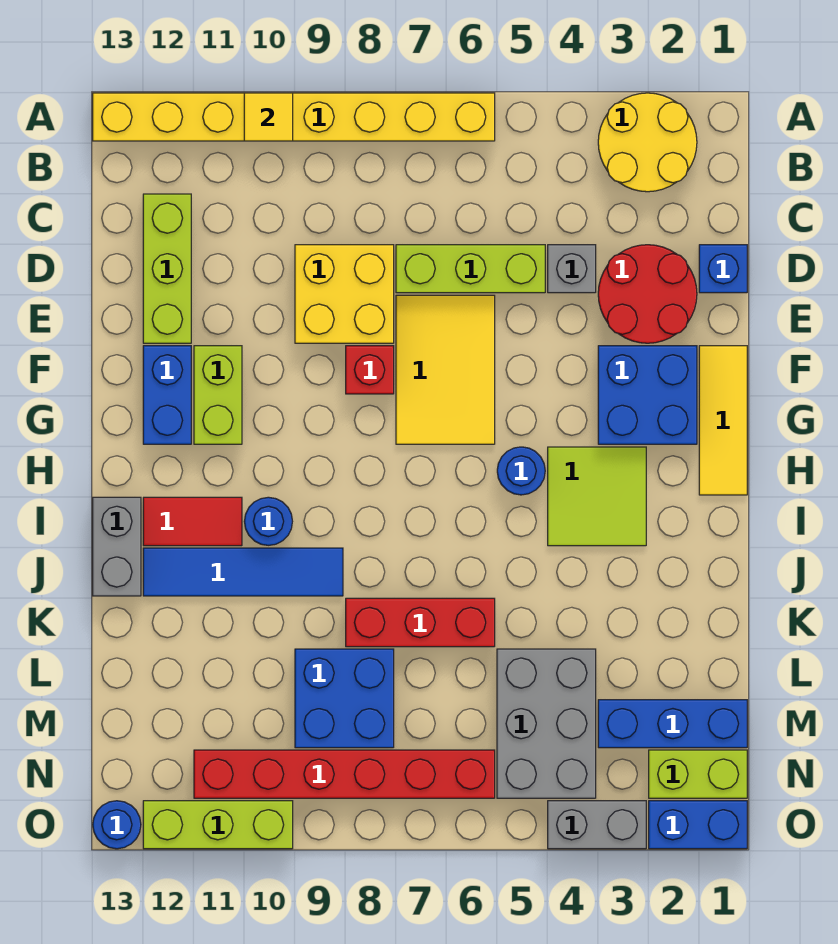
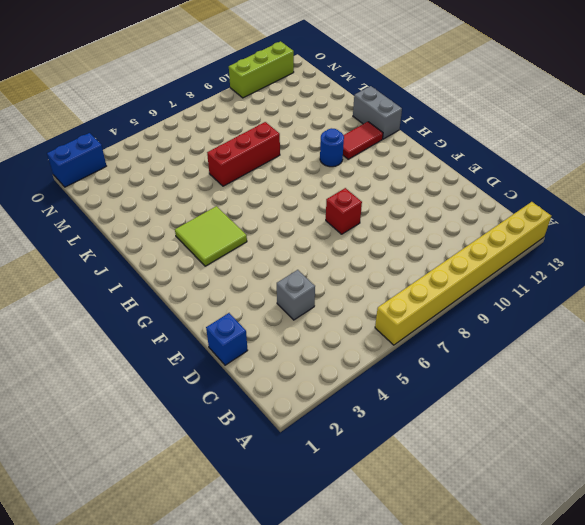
none -> yellow 2x2 round brick [598,93,697,192]
none -> lime 1x3 brick [143,194,191,343]
none -> red 2x2 round brick [598,245,697,343]
none -> lime 1x3 brick [396,245,545,293]

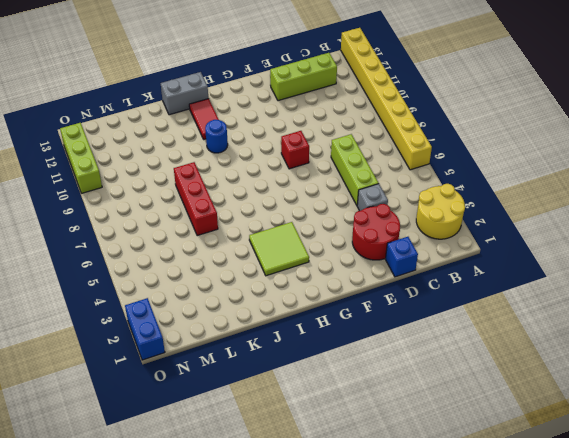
none -> yellow 2x2 brick [295,245,394,343]
none -> yellow 2x3 tile [396,295,495,444]
none -> yellow 1x3 tile [699,346,747,495]
none -> blue 2x2 brick [598,346,697,444]

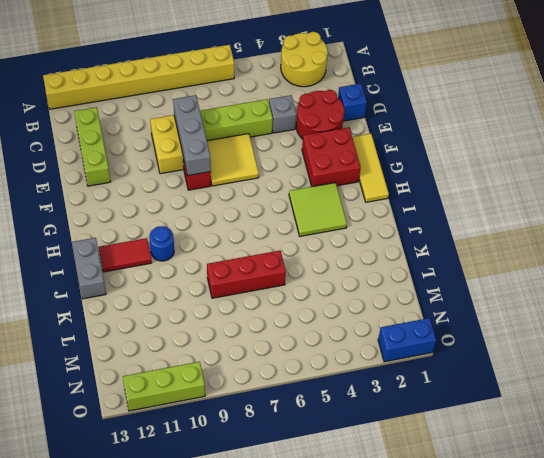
grey 1x3 brick [173,95,211,176] -> none
yellow 2x2 tile [207,134,259,186] -> yellow 2x3 tile [396,295,495,444]
red 2x2 brick [302,127,361,187] -> blue 2x2 brick [598,346,697,444]
none -> lime 1x2 brick [194,346,242,444]
none -> blue 1x2 brick [143,346,191,444]
none -> blue 1x1 round brick [497,447,545,495]
none -> blue 1x4 tile [143,548,343,596]

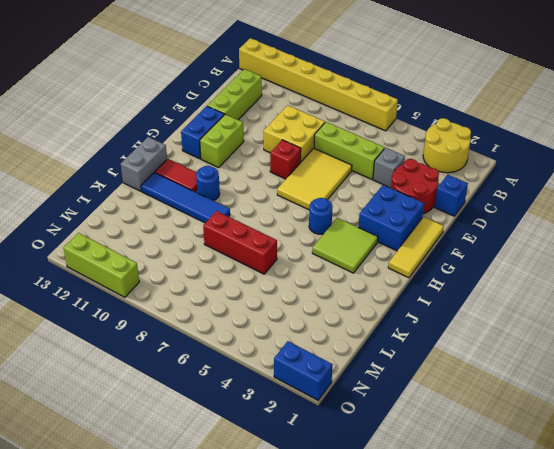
none -> grey 2x3 brick [497,649,596,798]
none -> blue 2x2 brick [295,649,394,748]
none -> blue 1x3 brick [598,700,747,748]
none -> lime 1x2 brick [649,750,747,798]

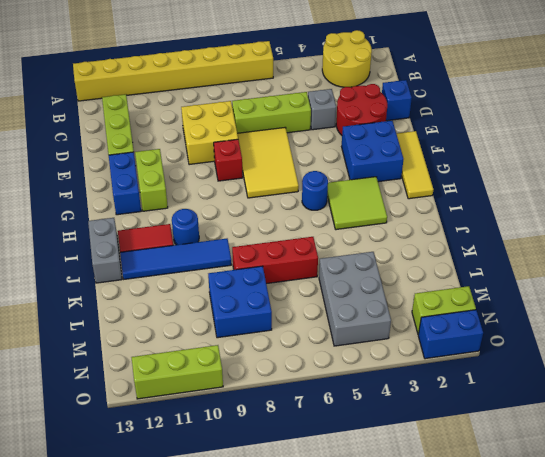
none -> blue 1x3 brick [598,700,747,748]
none -> red 1x6 brick [194,750,495,798]
none -> grey 1x2 brick [548,801,646,849]
none -> blue 1x1 round brick [93,801,141,849]

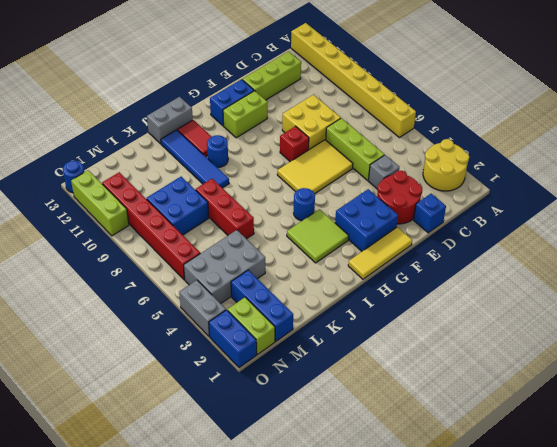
none -> yellow 1x1 tile [244,93,293,141]

